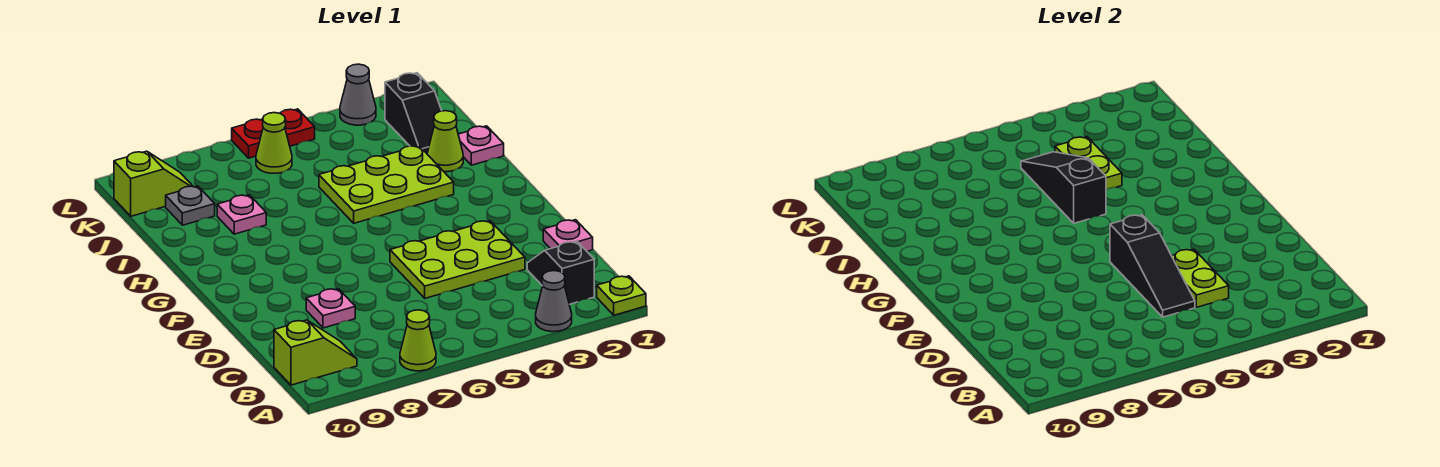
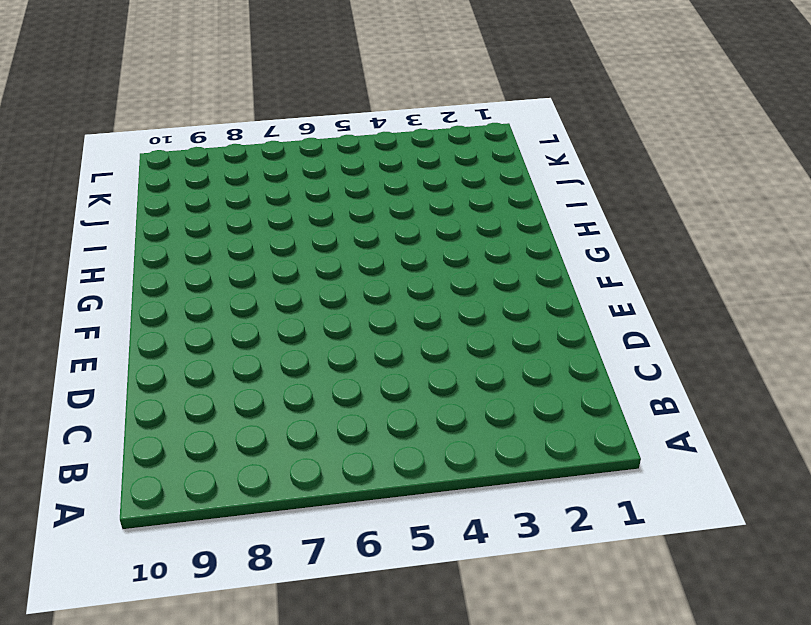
none -> lime 1x1 plate [597,276,646,315]
none -> grey 1x1 cone [536,271,572,332]
none -> lime 1x1 cone [400,310,436,371]

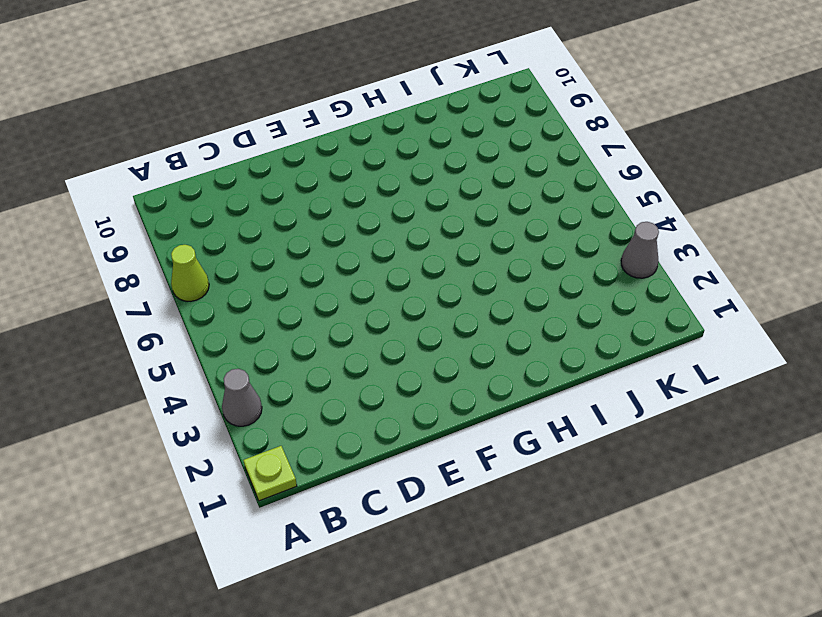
none -> black 1x2 slope [527,241,594,304]
none -> lime 1x2 slope [274,320,357,385]
none -> pink 1x1 plate [543,220,593,251]

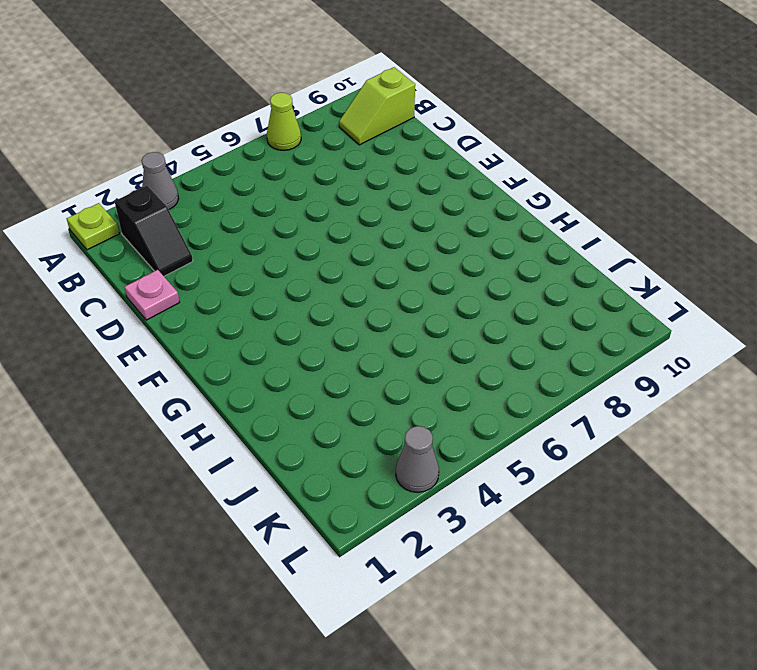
none -> lime 2x3 plate [390,221,525,298]
none -> pink 1x1 plate [306,289,355,328]
none -> lime 2x3 plate [319,146,454,223]

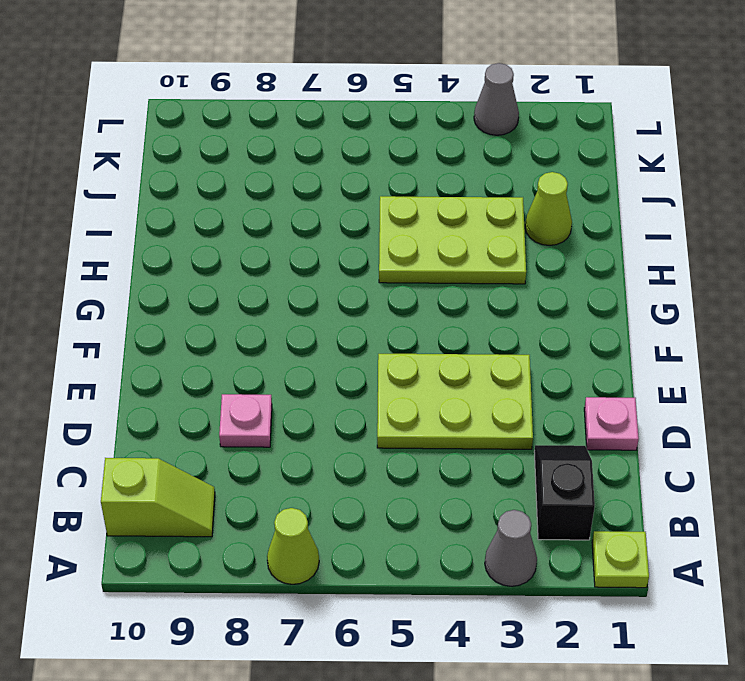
none -> pink 1x1 plate [458,126,504,165]
none -> pink 1x1 plate [217,195,266,234]
none -> black 1x2 slope [385,73,442,153]

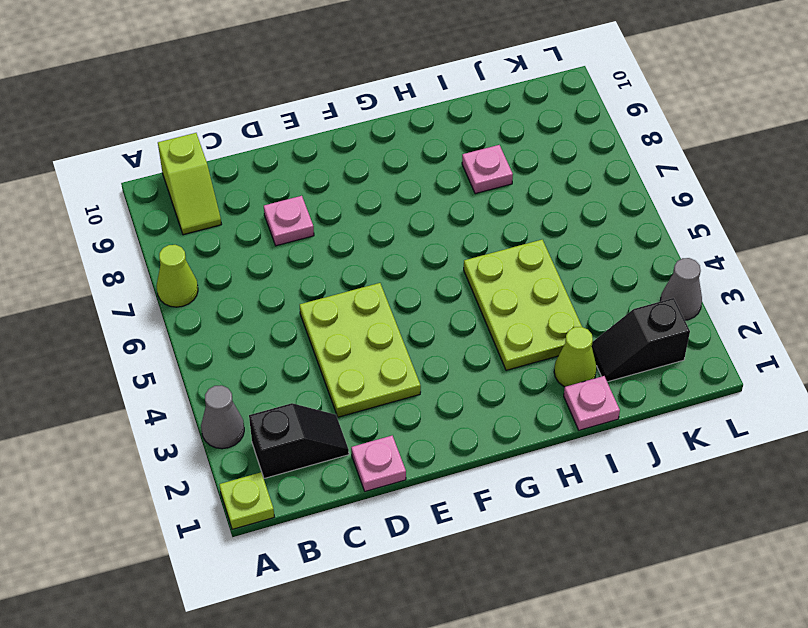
none -> grey 1x1 plate [166,186,215,225]
none -> lime 1x1 cone [256,113,292,173]
none -> lime 1x2 slope [114,151,193,216]

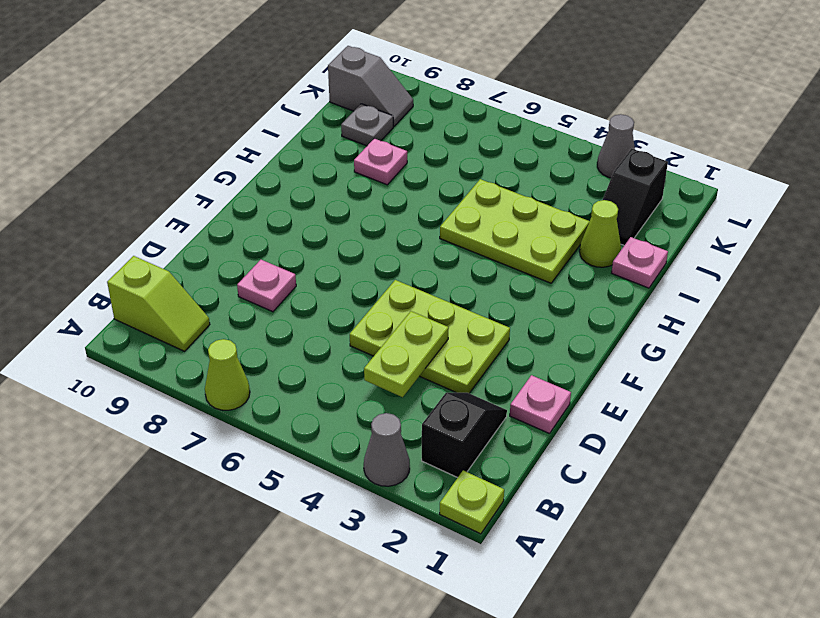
grey 1x2 slope [328,46,413,126] -> lime 1x2 slope [114,151,193,216]
none -> lime 1x1 cone [256,113,292,173]
none -> red 1x2 plate [232,109,315,158]
none -> black 1x3 slope [1110,215,1195,317]

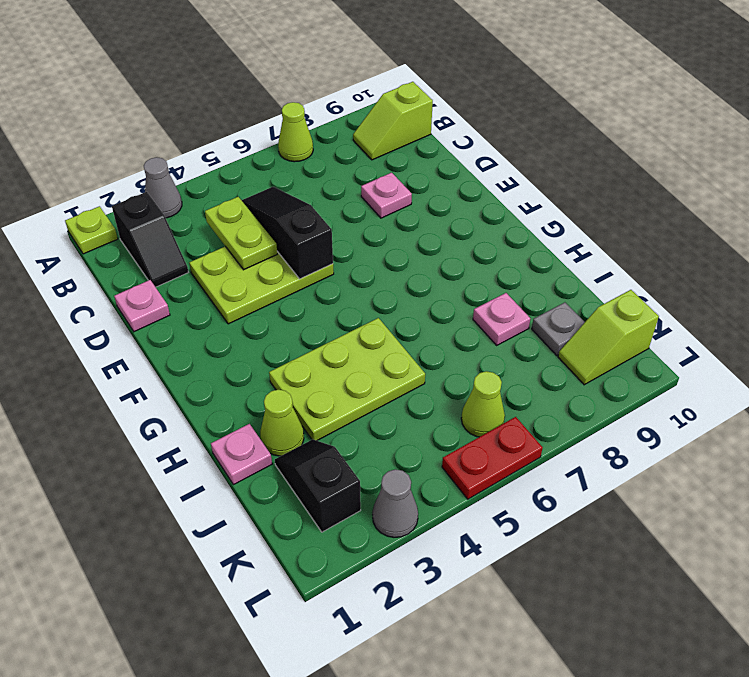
none -> black 1x3 slope [1021,152,1106,223]
none -> lime 1x2 plate [1055,137,1122,190]

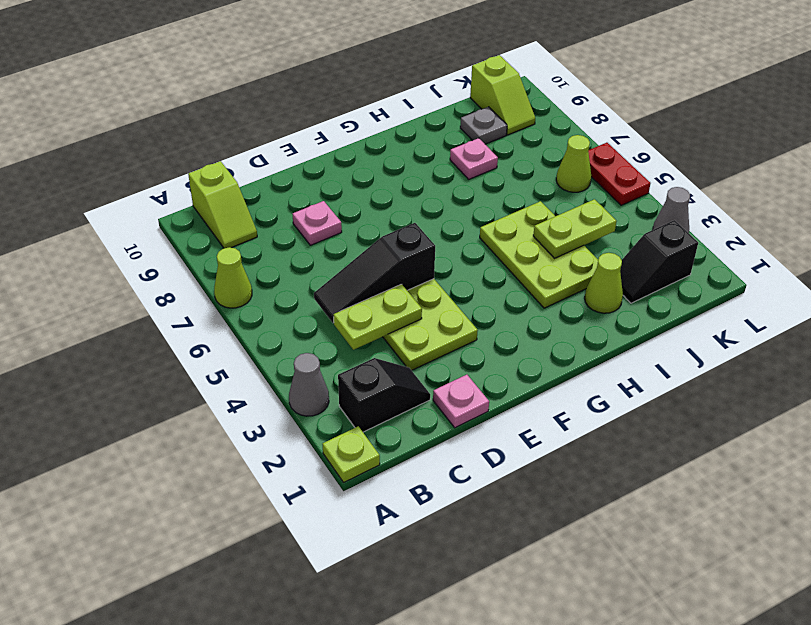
none -> pink 1x1 plate [458,126,504,165]
none -> black 1x3 slope [1021,152,1106,223]

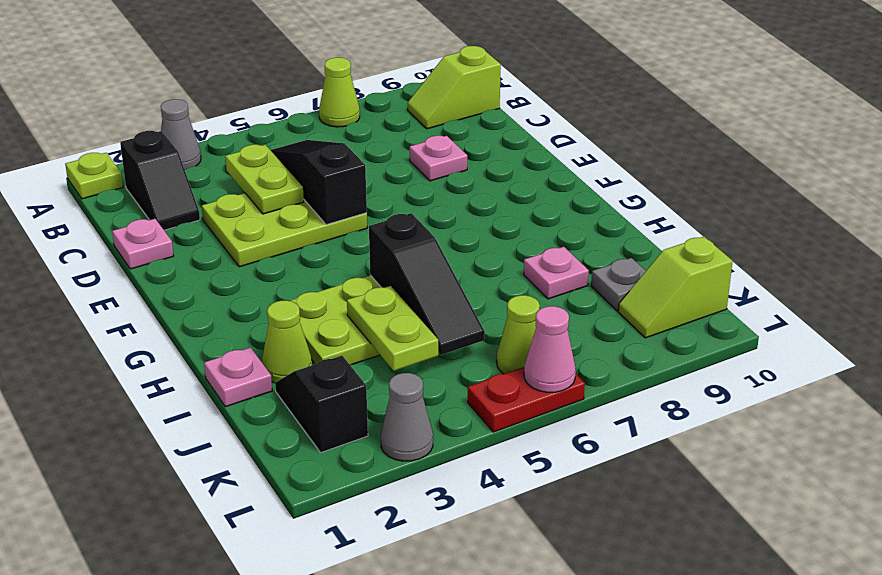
pink 1x1 cone [524,306,576,392] -> none

